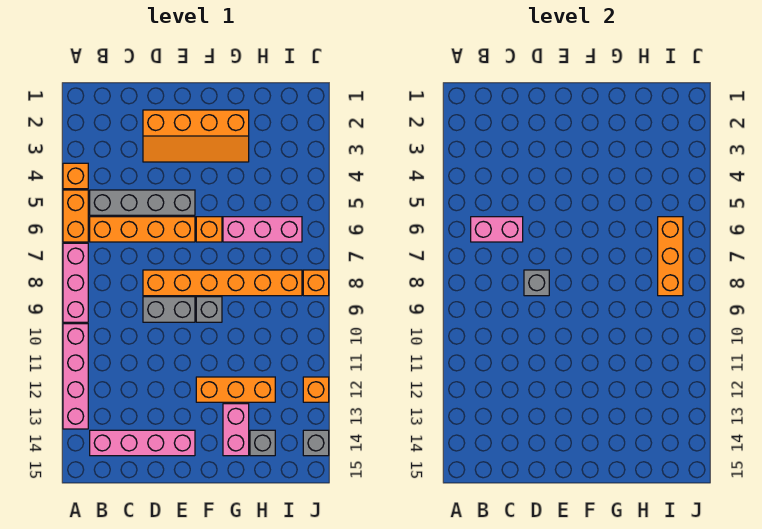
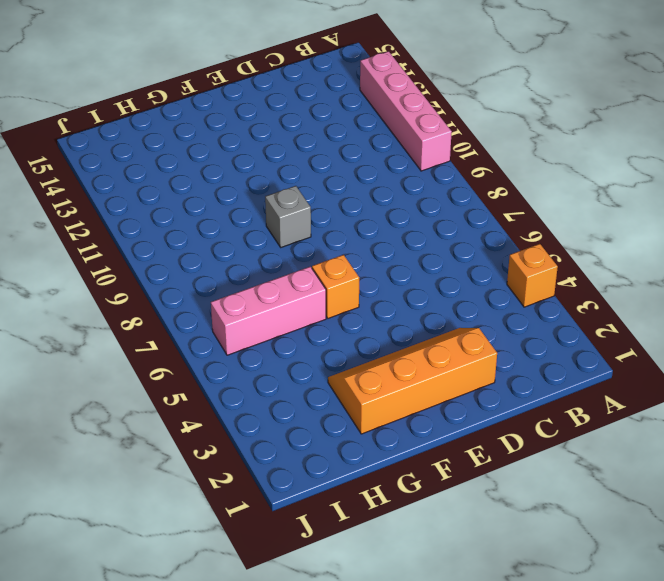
none -> orange 1x2 brick [63,190,88,242]
none -> pink 1x3 brick [63,243,88,322]
none -> grey 1x4 brick [90,190,195,215]

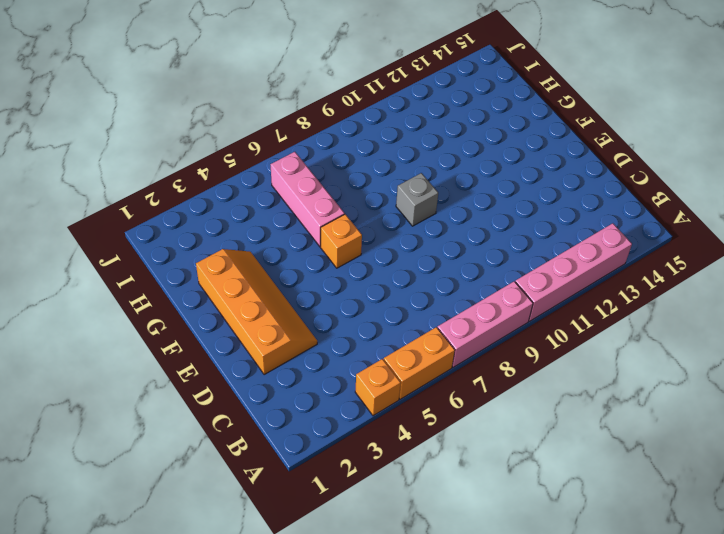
none -> grey 1x4 brick [90,190,195,215]
none -> orange 1x4 brick [90,217,195,242]
none -> pink 1x4 brick [90,430,195,456]

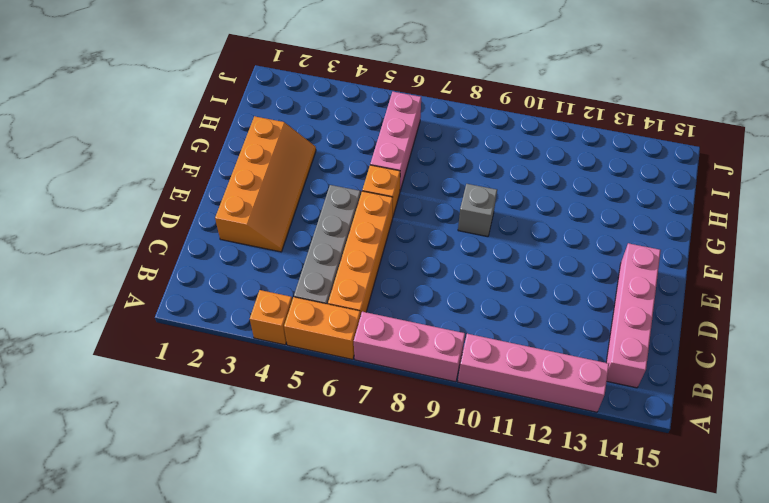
none -> orange 1x6 brick [143,270,302,296]
none -> grey 1x2 brick [143,297,195,322]
none -> orange 1x3 brick [196,377,275,402]

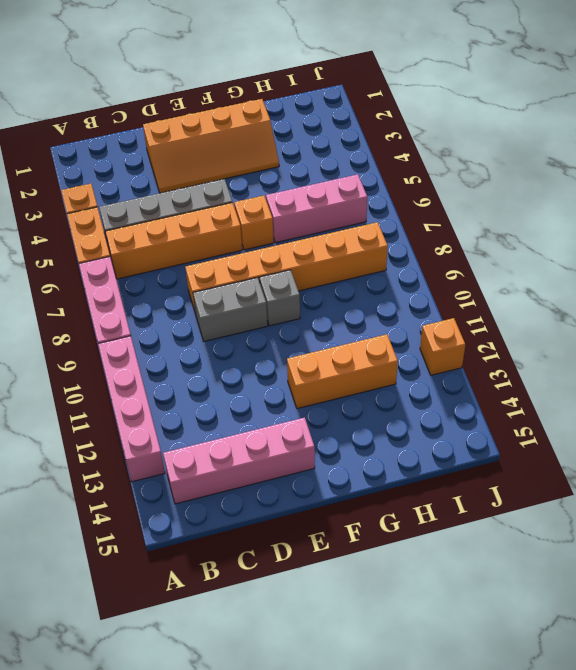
none -> pink 1x2 brick [223,404,249,456]
none -> grey 1x1 brick [250,430,275,456]
none -> orange 1x1 brick [303,270,329,296]

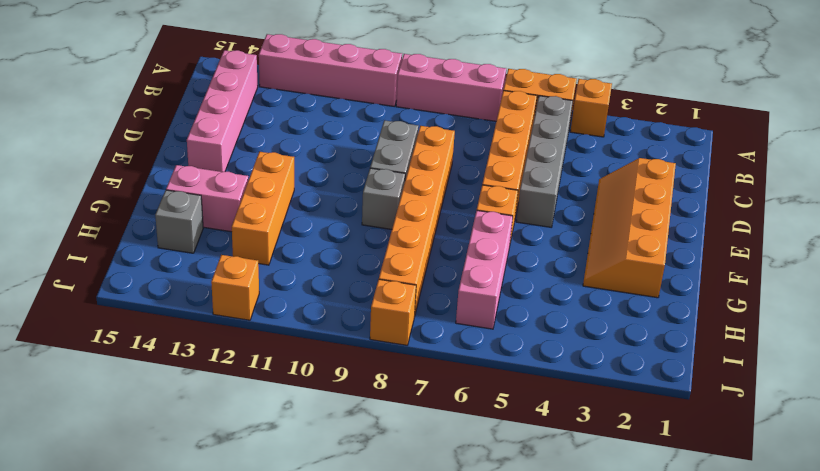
none -> grey 1x1 brick [303,430,329,456]
none -> pink 1x2 brick [471,217,523,242]
none -> grey 1x1 brick [524,270,549,296]

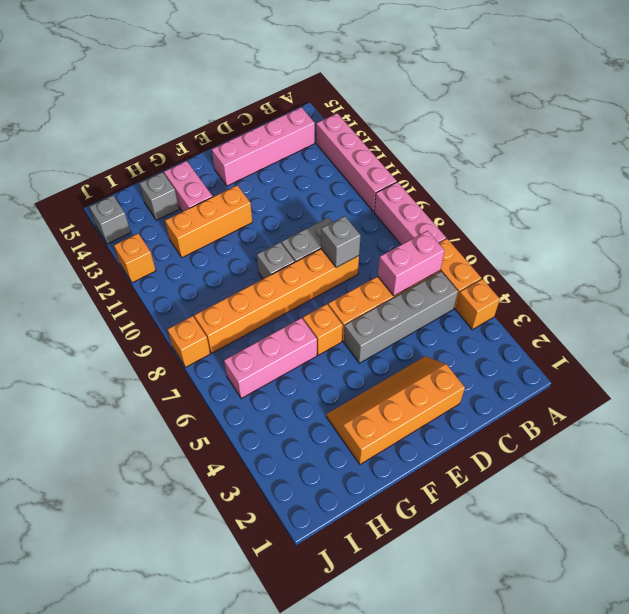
none -> orange 1x3 brick [658,217,683,296]

